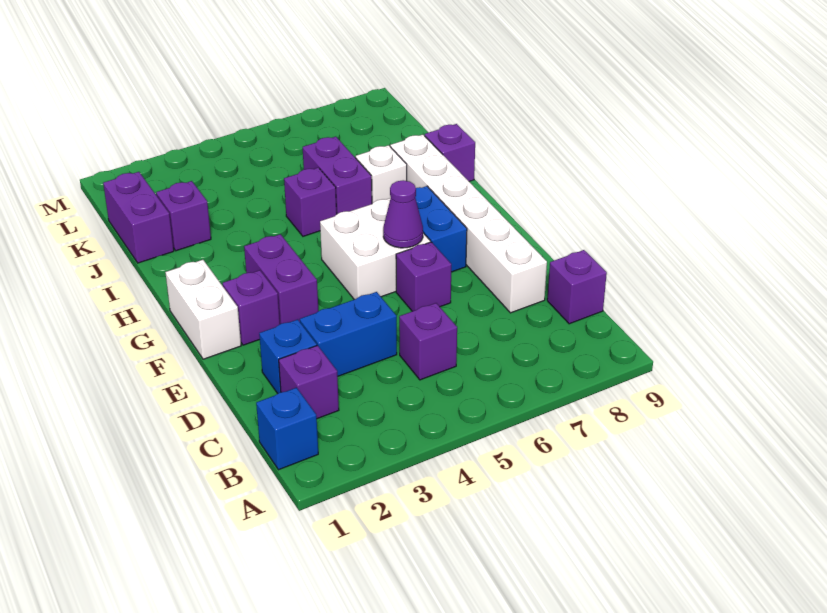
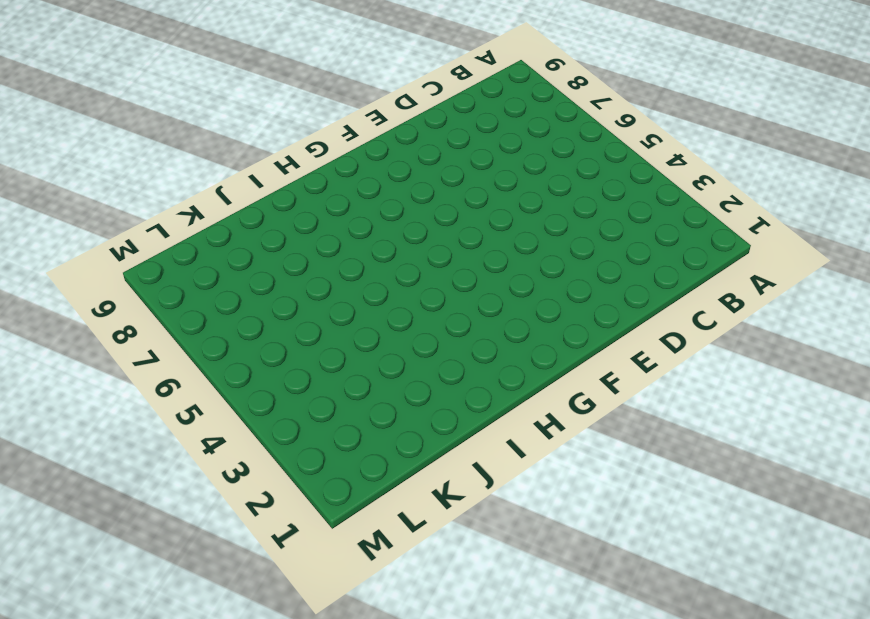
none -> blue 1x1 brick [256,388,318,470]
none -> purple 1x1 brick [279,345,339,419]
none -> purple 1x1 brick [399,303,457,380]

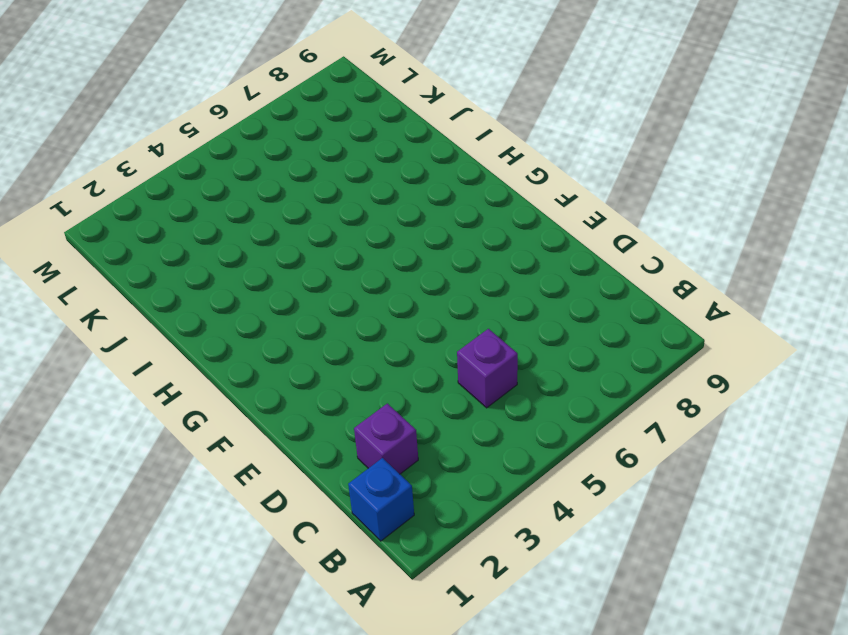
none -> purple 1x1 brick [547,250,607,324]
none -> blue 1x1 brick [259,319,317,394]
none -> blue 1x2 brick [300,292,397,376]

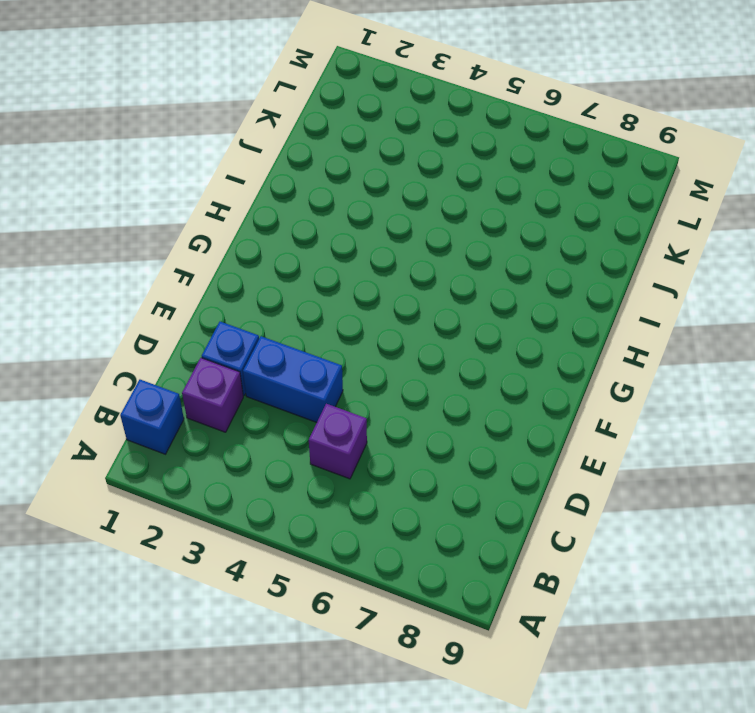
none -> purple 1x1 brick [547,250,607,324]
none -> white 1x6 brick [390,135,547,313]
none -> purple 1x1 brick [396,242,451,311]

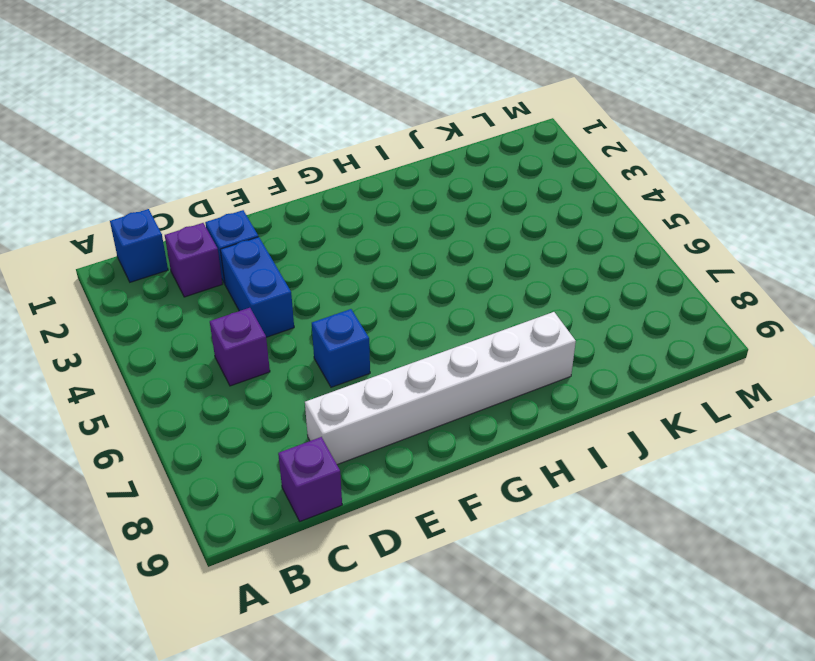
blue 1x1 brick [312,309,370,387] -> purple 1x1 brick [396,242,451,311]
none -> white 1x2 brick [165,260,241,359]
none -> purple 1x1 brick [223,270,280,345]
none -> purple 1x2 brick [244,234,318,324]

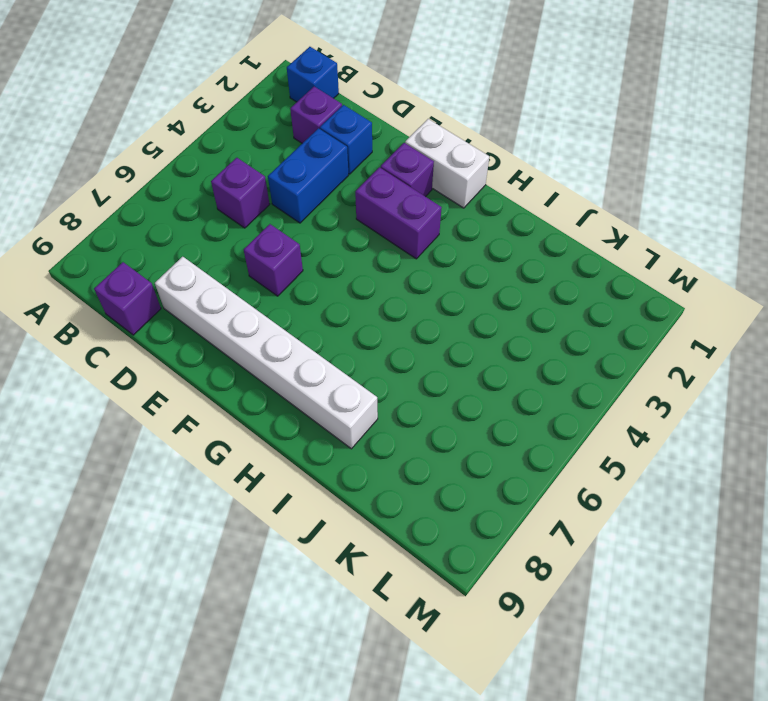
none -> white 2x2 brick [320,198,430,299]
none -> blue 1x2 brick [415,186,467,272]
none -> purple 1x1 brick [284,168,337,236]

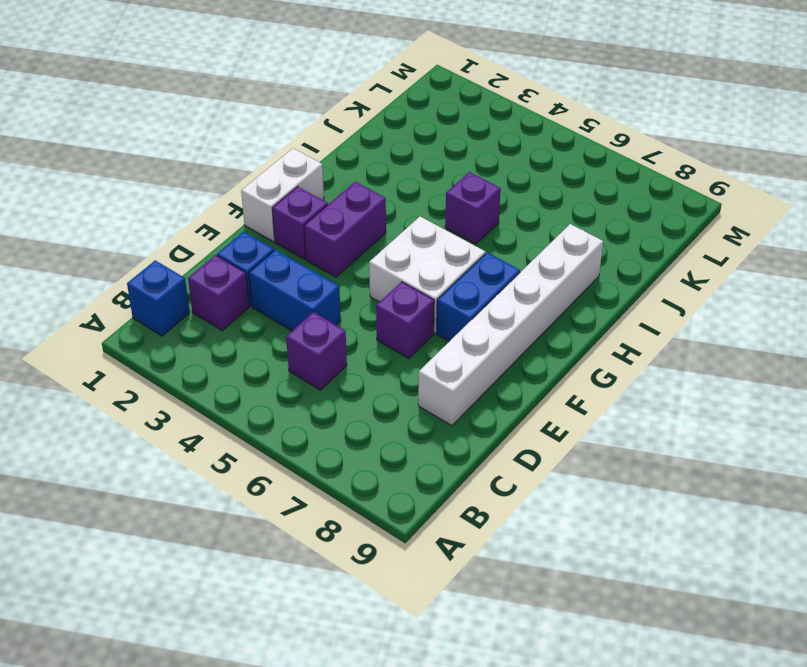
none -> purple 1x1 brick [547,250,607,324]
none -> purple 1x2 brick [303,137,372,214]
none -> white 1x1 brick [356,145,407,203]

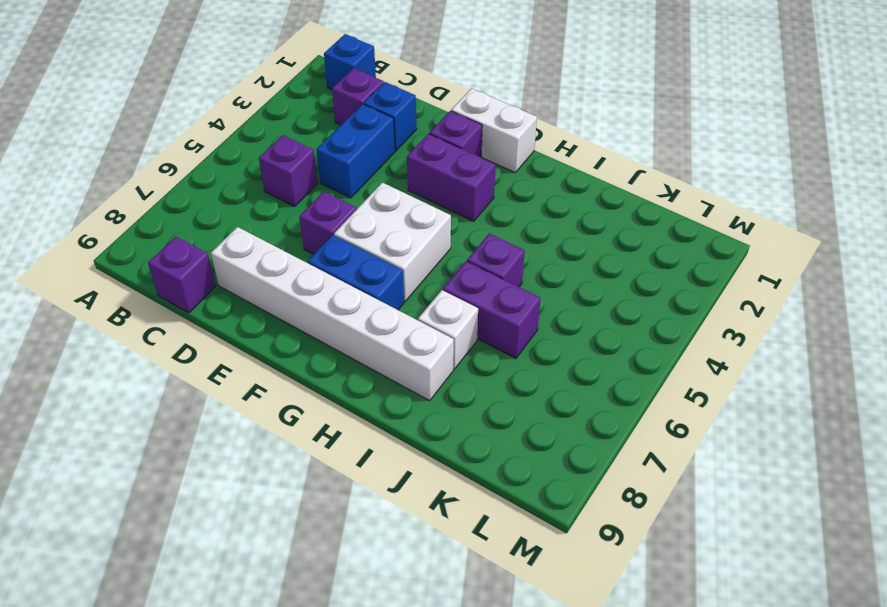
none -> purple 1x1 brick [425,124,475,181]
none -> purple 1x2 brick [103,172,174,263]
none -> purple 1x1 brick [156,181,211,251]

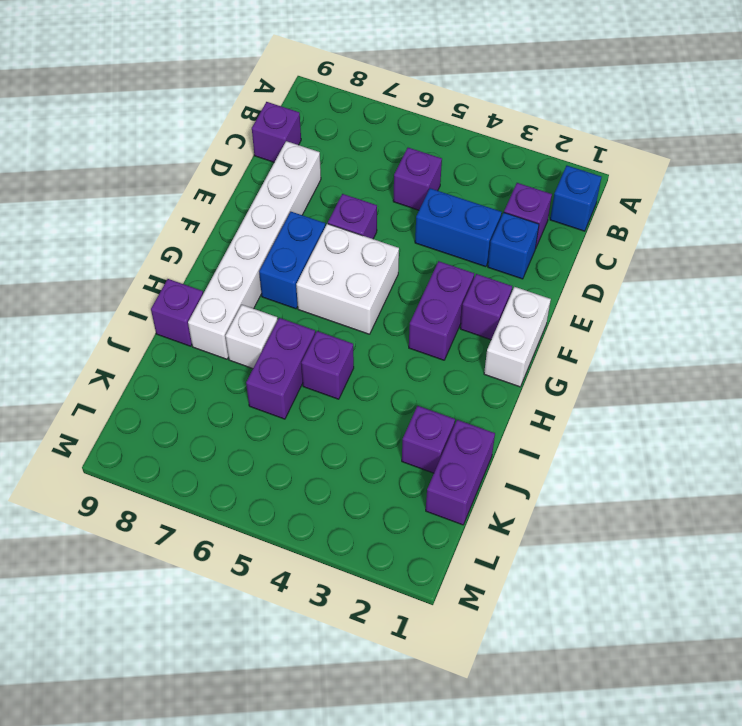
none -> purple 1x1 cone [383,180,423,248]

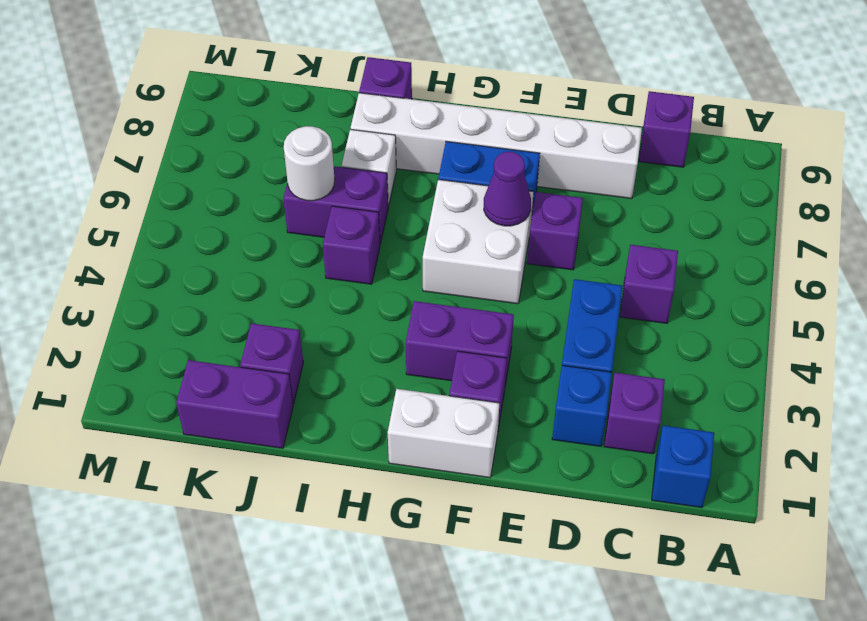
white 1x1 round brick [284,126,335,201] -> none

